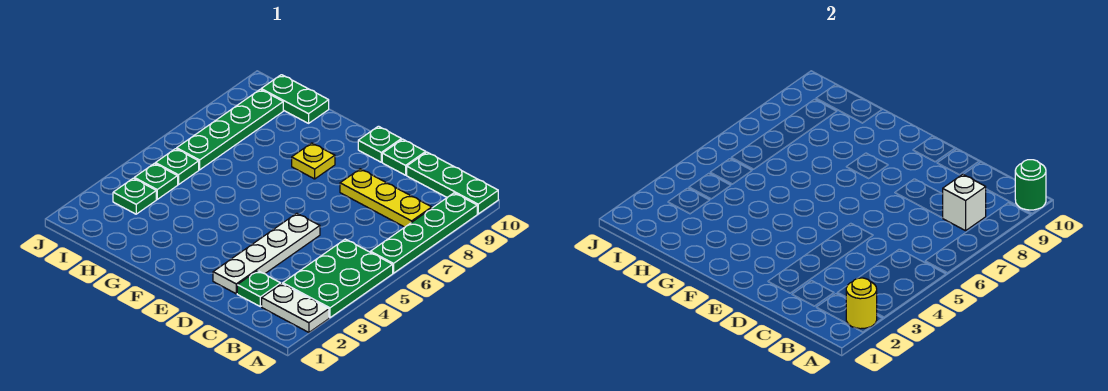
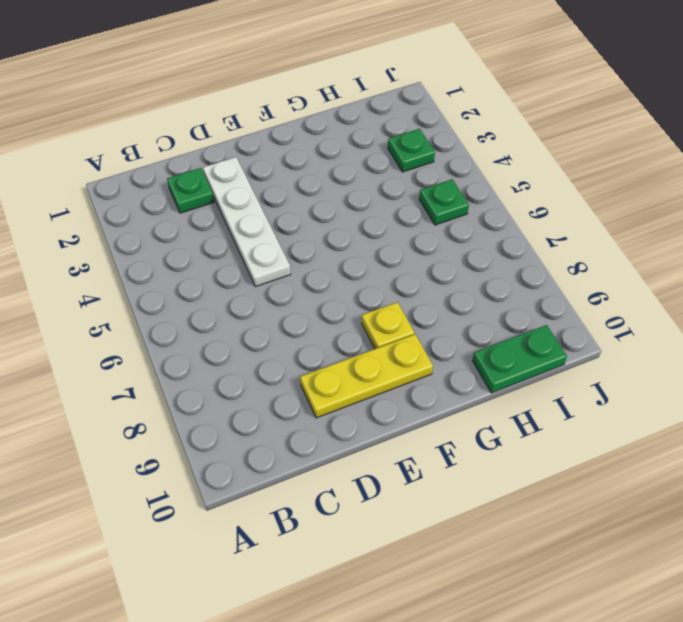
yellow 1x3 plate [300,334,433,418] -> yellow 1x3 plate moved to [340,169,432,227]
none -> white 1x2 plate [262,284,329,332]
none -> green 2x3 plate [283,239,393,318]
none -> green 1x4 plate [370,193,477,273]

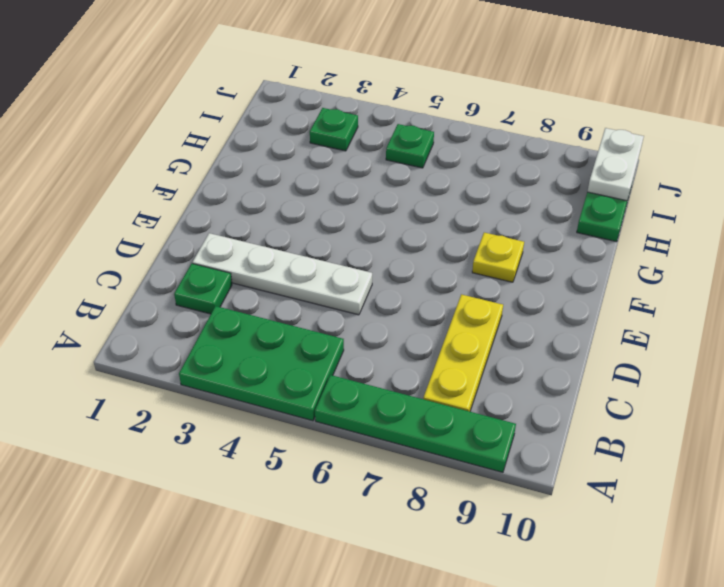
white 1x2 plate [587,128,644,201] -> white 1x2 plate moved to [262,284,329,332]
none -> green 1x3 plate [407,152,498,214]
none -> green 1x1 plate [382,139,426,175]
none -> green 1x1 plate [358,126,401,162]

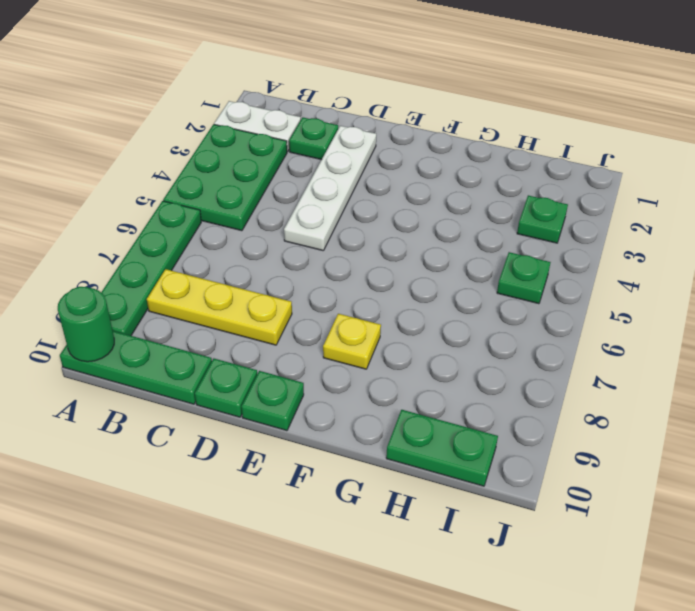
none -> green 1x1 plate [134,163,178,199]
none -> green 1x4 plate [177,89,283,170]
none -> yellow 1x1 round brick [846,278,877,329]

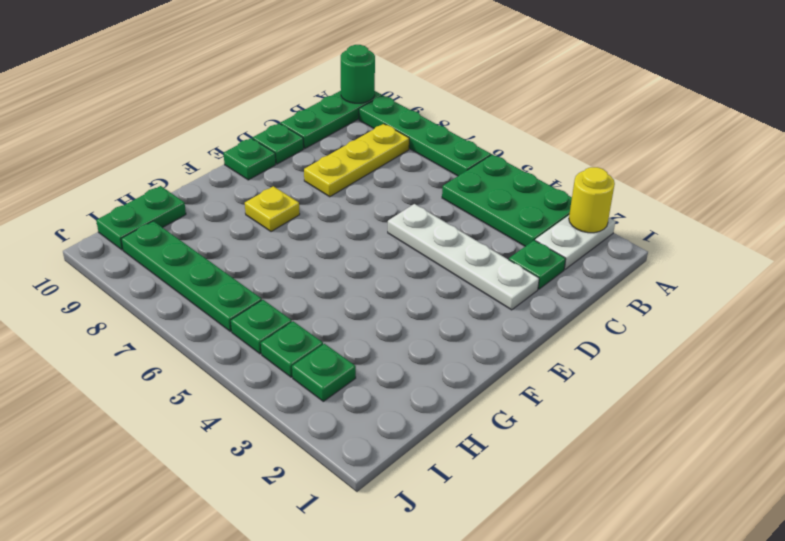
none -> white 1x1 brick [943,174,986,231]

